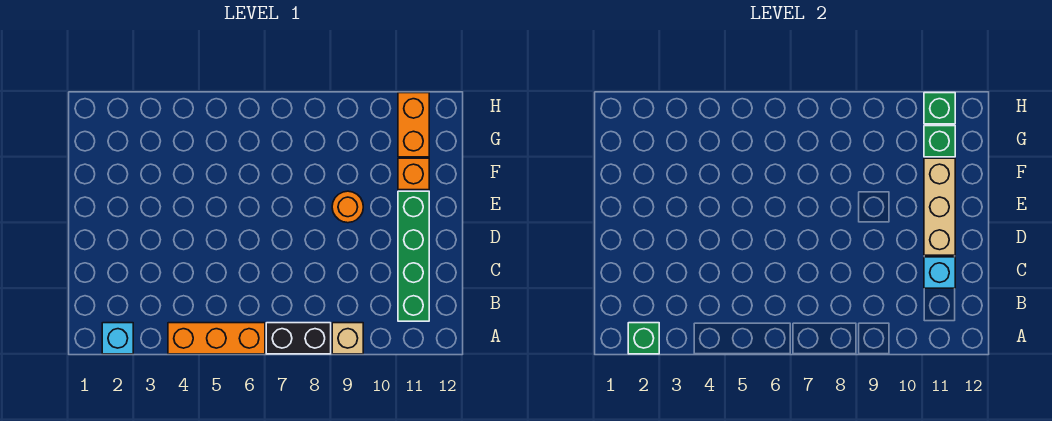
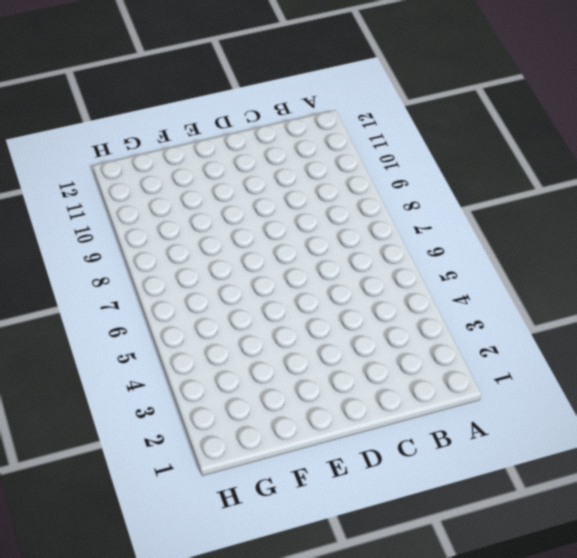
none -> cyan 1x1 brick [102,323,133,354]
none -> orange 1x3 brick [168,323,265,354]
none -> black 1x2 brick [266,323,331,354]

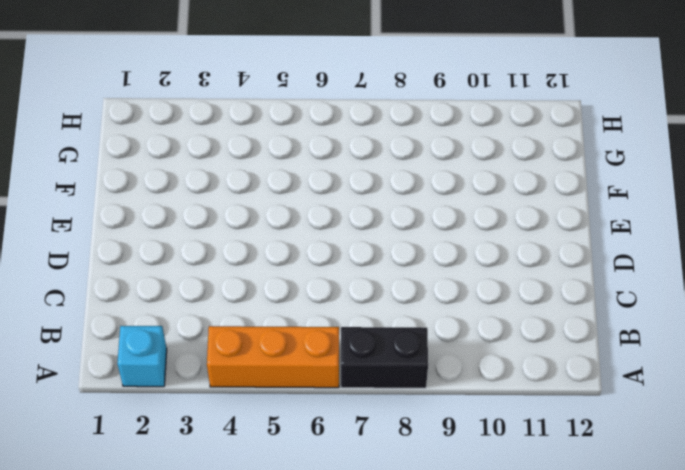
none -> tan 1x1 brick [332,323,363,354]
none -> green 1x4 brick [398,191,429,321]
none -> orange 1x1 round brick [332,191,363,223]

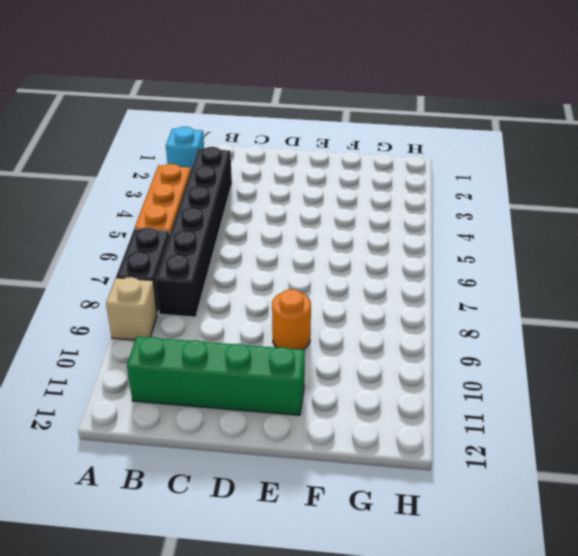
black 1x6 brick [155,147,232,317] -> none
none -> orange 1x1 brick [398,158,429,190]
none -> orange 1x2 brick [398,93,429,157]
none -> green 1x1 brick [628,323,659,354]

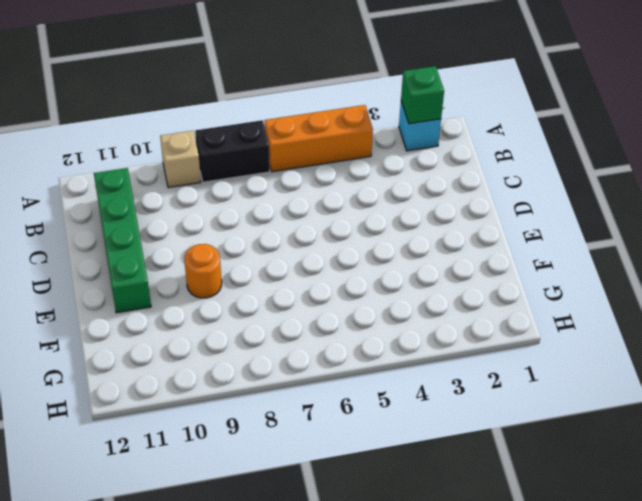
none -> orange 1x1 brick [398,158,429,190]
none -> orange 1x2 brick [398,93,429,157]
none -> cyan 1x1 brick [924,257,955,288]

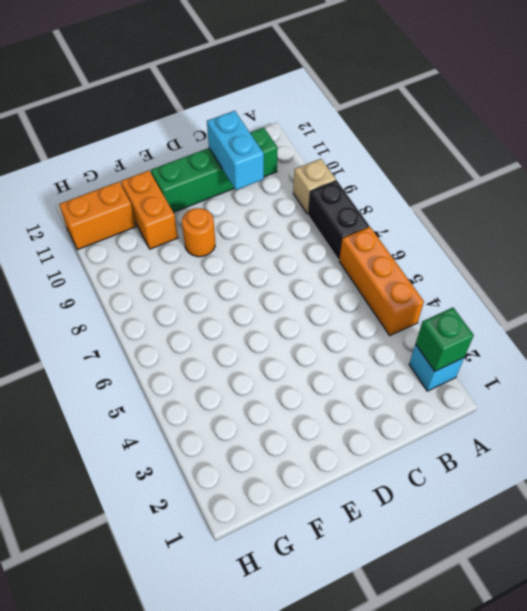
cyan 1x2 brick [207,111,264,190] -> cyan 1x1 brick [924,257,955,288]
orange 1x2 brick [121,170,178,249] -> orange 1x1 brick [398,158,429,190]
none -> tan 1x3 brick [924,158,955,255]
none -> green 1x1 brick [924,126,955,157]
none -> green 1x1 brick [924,93,955,124]

